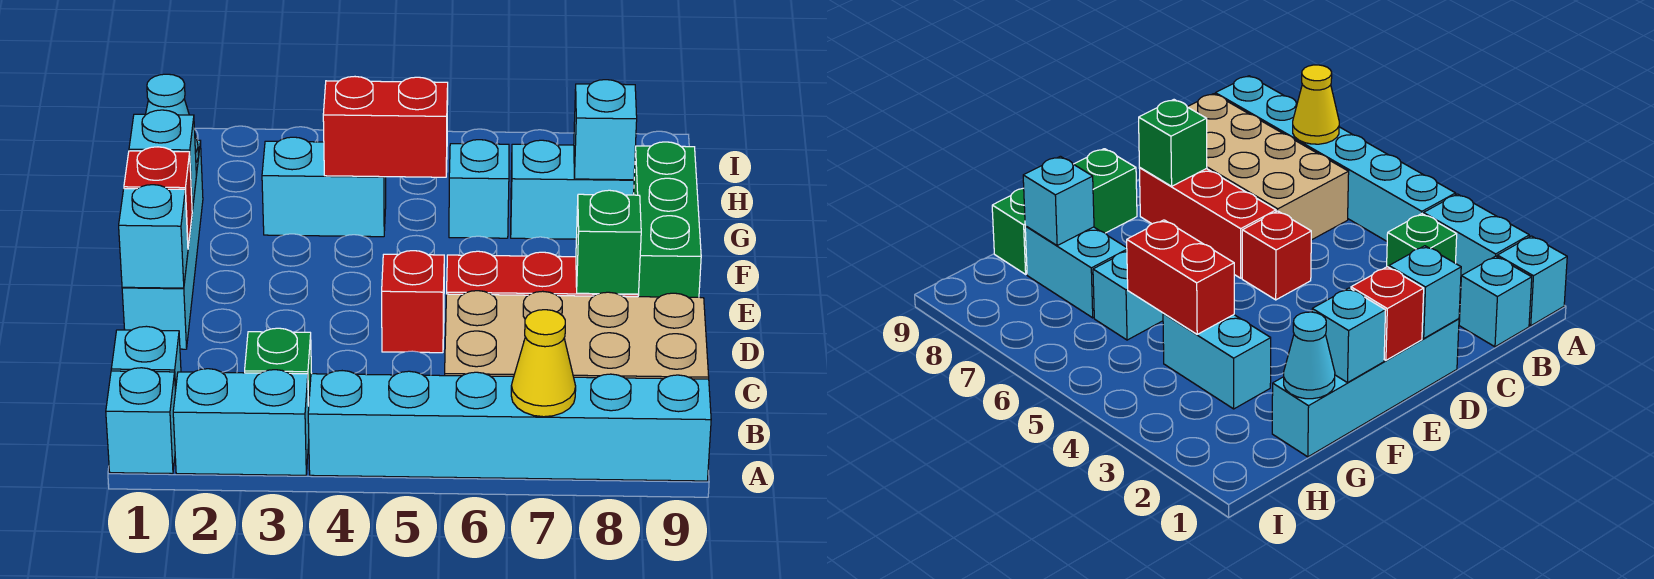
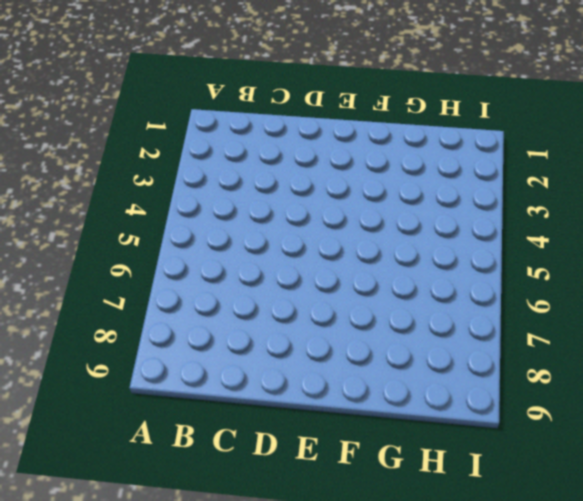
none -> cyan 1x1 brick [106,368,175,474]
none -> cyan 1x2 brick [173,369,309,475]
none -> cyan 1x6 brick [308,371,711,481]

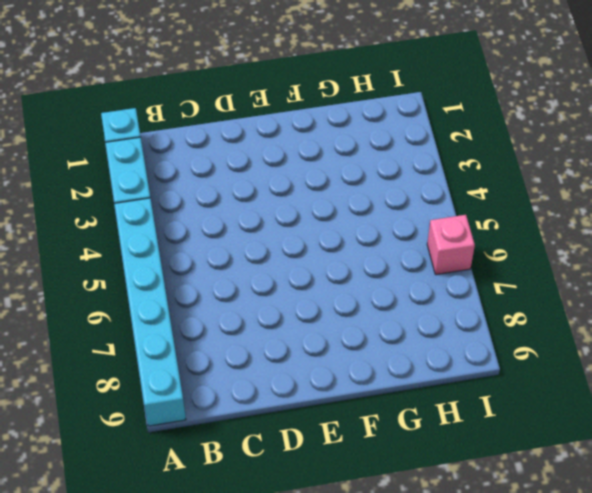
pink 1x1 brick [427,215,475,275] -> none
none -> cyan 1x1 brick [111,326,181,391]
none -> green 1x1 brick [245,328,312,405]
none -> tan 2x4 brick [445,291,709,379]

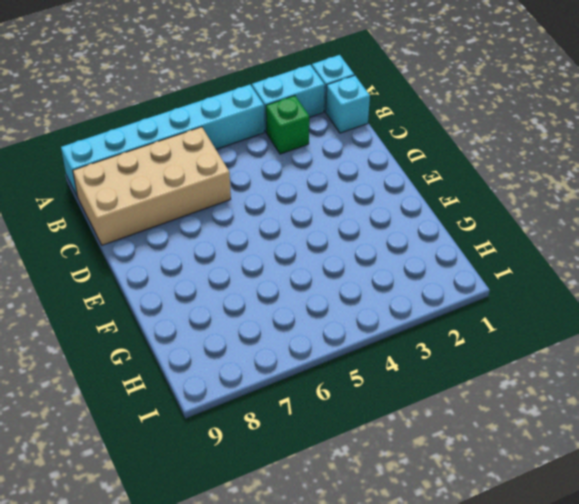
none -> cyan 1x4 brick [122,140,203,349]
none -> red 1x1 brick [382,251,444,353]
none -> red 1x3 brick [447,251,639,297]

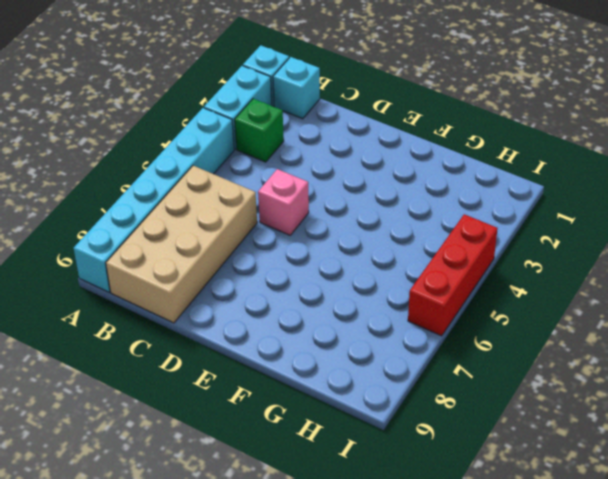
pink 1x1 brick [258,169,309,235] -> red 1x1 brick [382,251,444,353]
red 1x3 brick [408,214,498,336] -> red 1x3 brick moved to [447,251,639,297]
none -> cyan 1x4 brick [122,140,203,349]
none -> green 1x3 brick [634,142,701,297]
none -> cyan 1x2 brick [262,137,386,237]

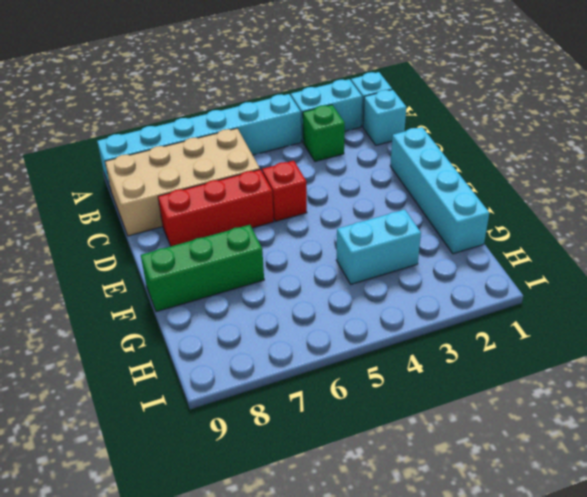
green 1x3 brick [141,225,264,312] -> green 1x3 brick turned to [634,142,701,297]
none -> cyan 1x1 brick [449,140,509,238]
none -> cyan 1x2 brick [511,140,634,239]
none -> yellow 1x1 cone [511,310,576,417]

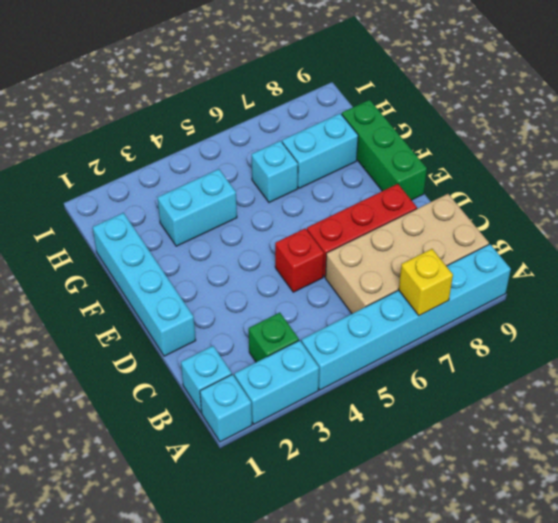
yellow 1x1 brick [399,249,453,316] -> yellow 1x1 cone [511,310,576,417]
none -> cyan 1x1 brick [119,185,188,288]
none -> green 1x1 brick [576,190,641,294]
none -> red 1x1 brick [124,147,192,247]

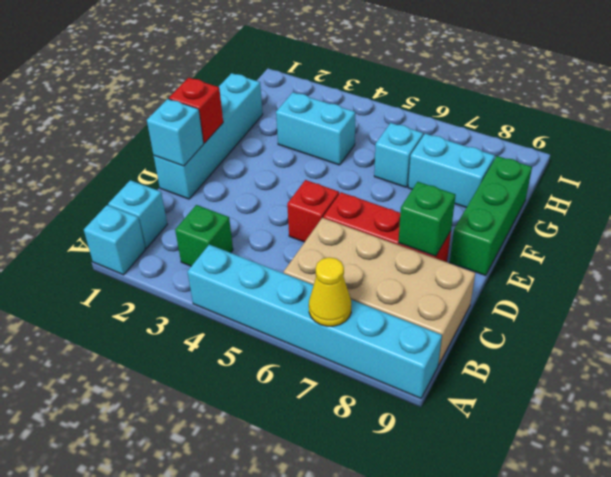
none -> cyan 1x2 brick [173,369,309,475]
none -> cyan 1x1 brick [129,110,196,211]
none -> cyan 1x1 cone [146,74,199,162]

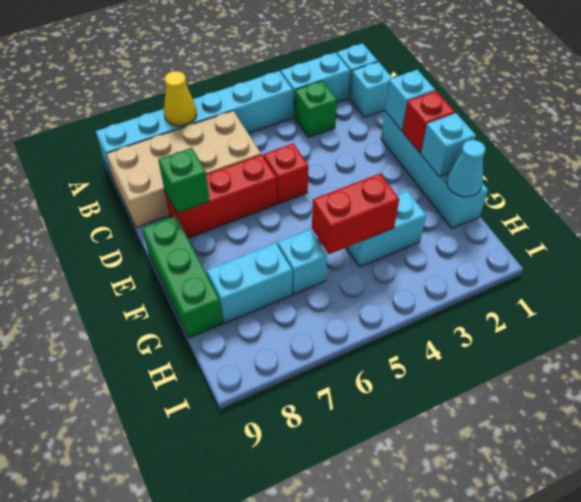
none -> cyan 1x1 brick [574,80,637,180]

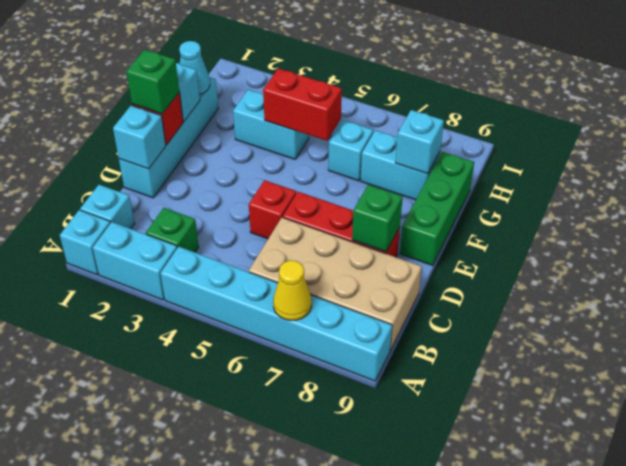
green 1x1 brick [126,49,179,114] -> none

